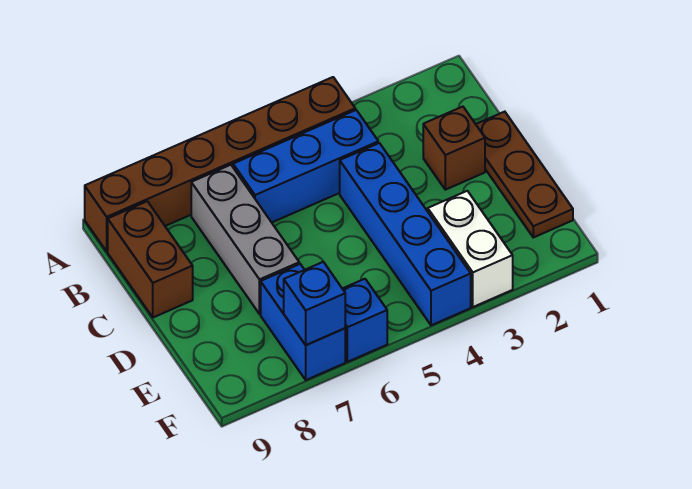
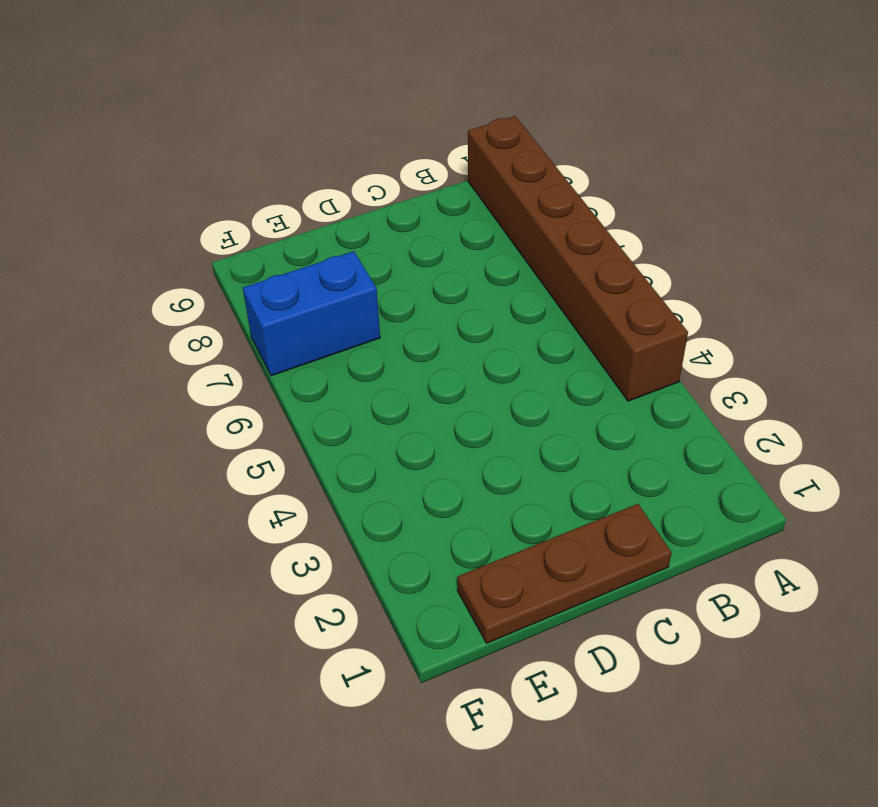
none -> blue 1x3 brick [233,110,378,222]
none -> grey 1x3 brick [191,165,299,314]

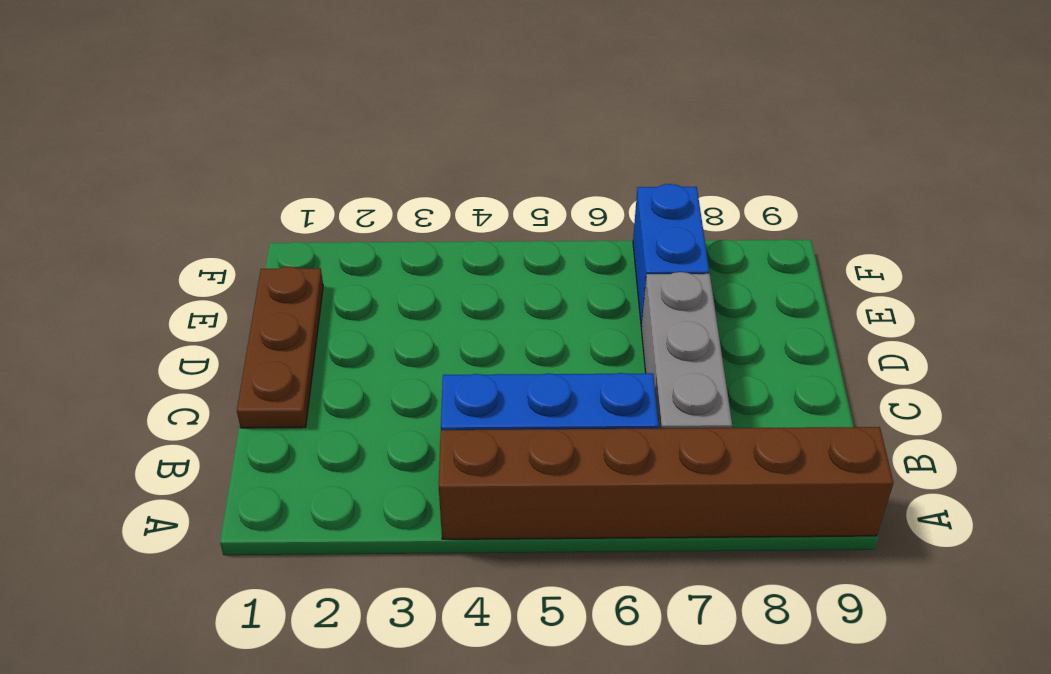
none -> brown 1x2 brick [108,201,193,317]
none -> brown 1x1 brick [423,107,485,190]

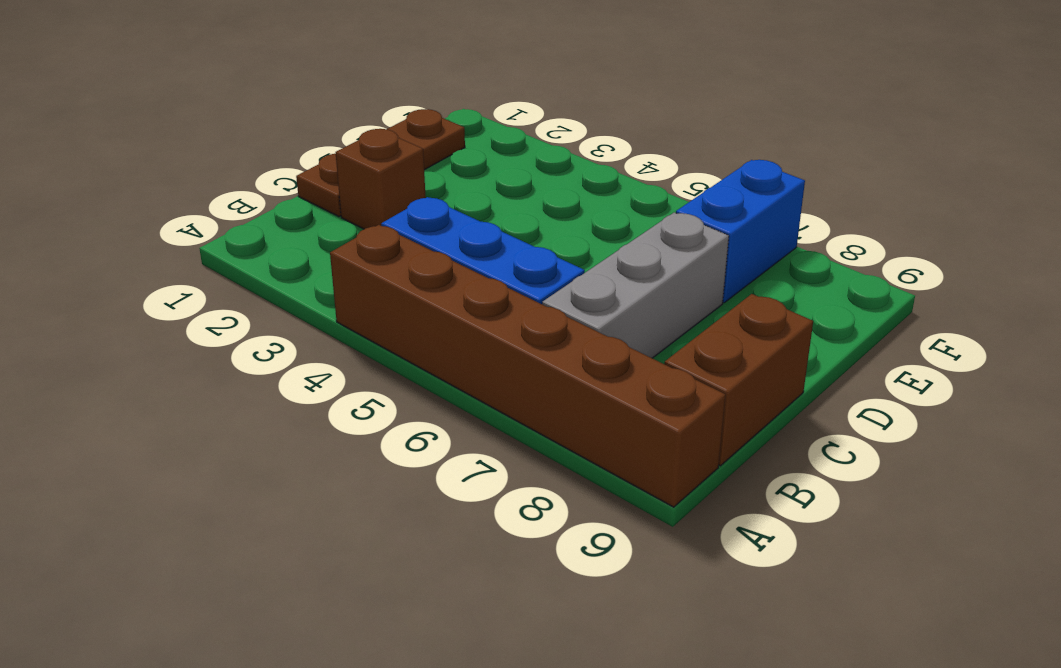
none -> blue 1x4 brick [340,143,471,325]
none -> white 1x2 brick [428,191,513,307]

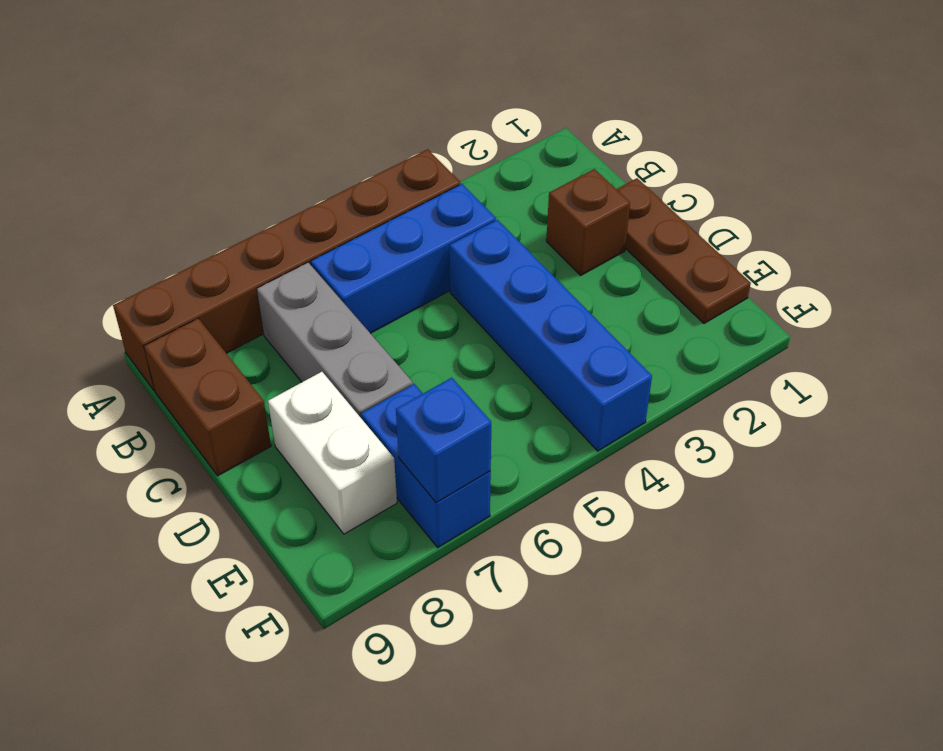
white 1x2 brick [268,372,397,534] -> white 1x2 brick moved to [428,191,513,307]
none -> blue 1x1 brick [342,279,387,362]

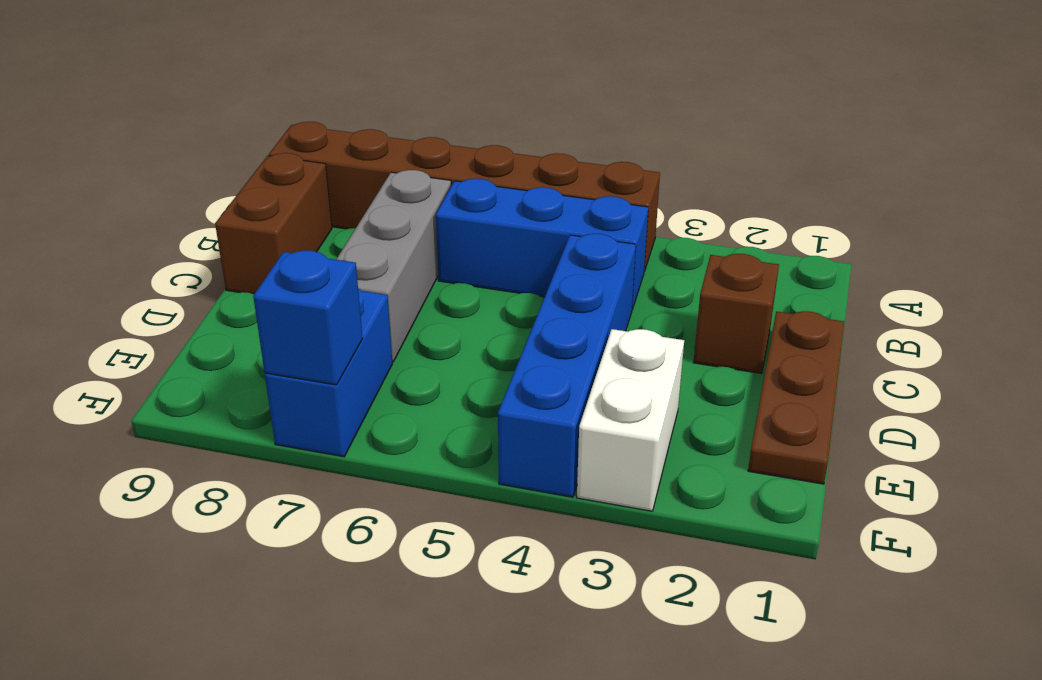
none -> blue 1x1 brick [342,279,387,362]

